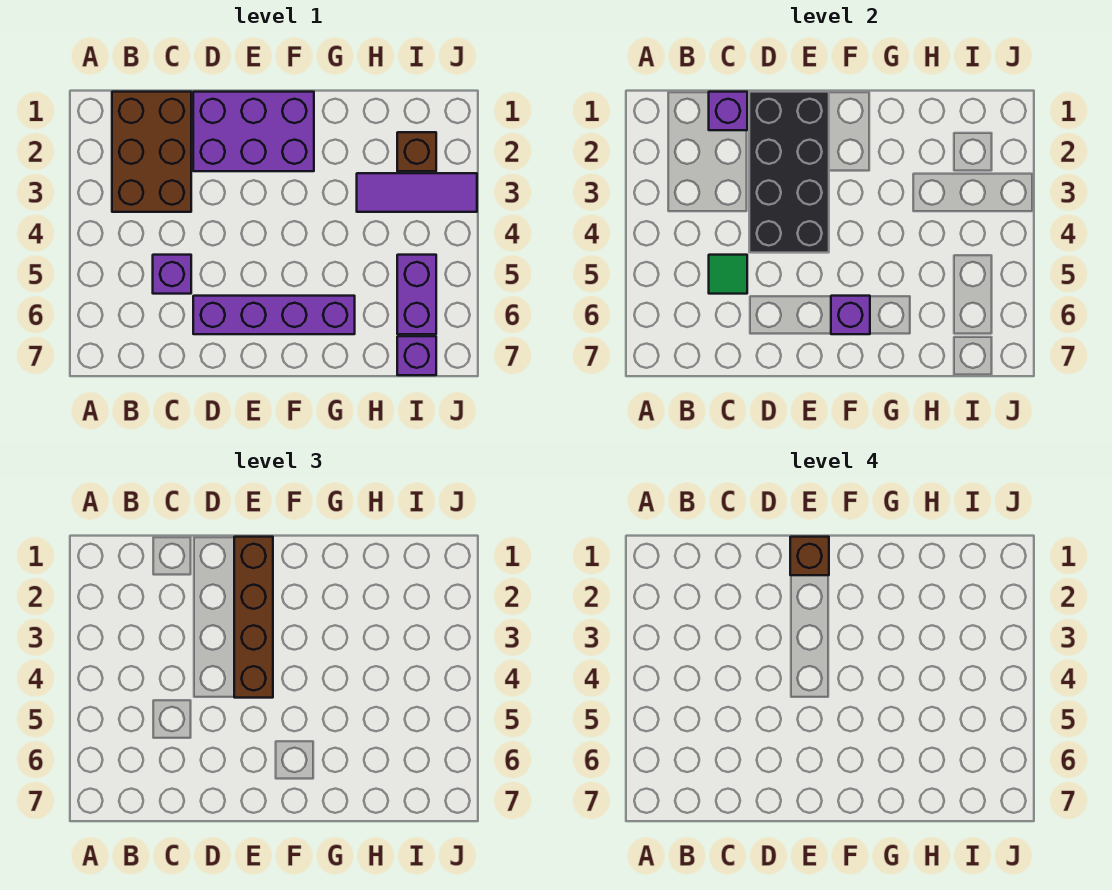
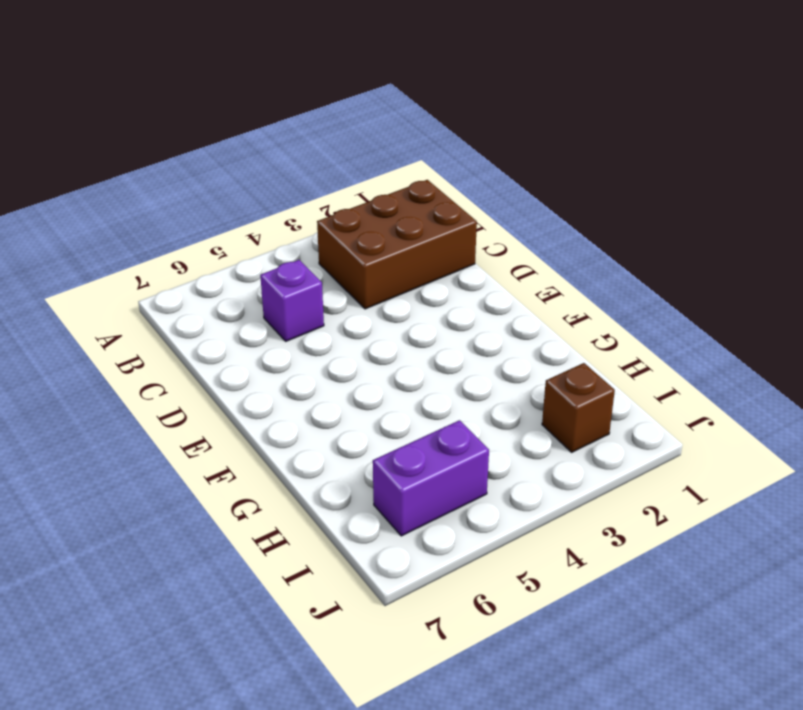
none -> purple 2x3 brick [193,92,314,171]
none -> purple 1x4 brick [193,296,355,334]
none -> purple 1x3 tile [357,173,477,212]

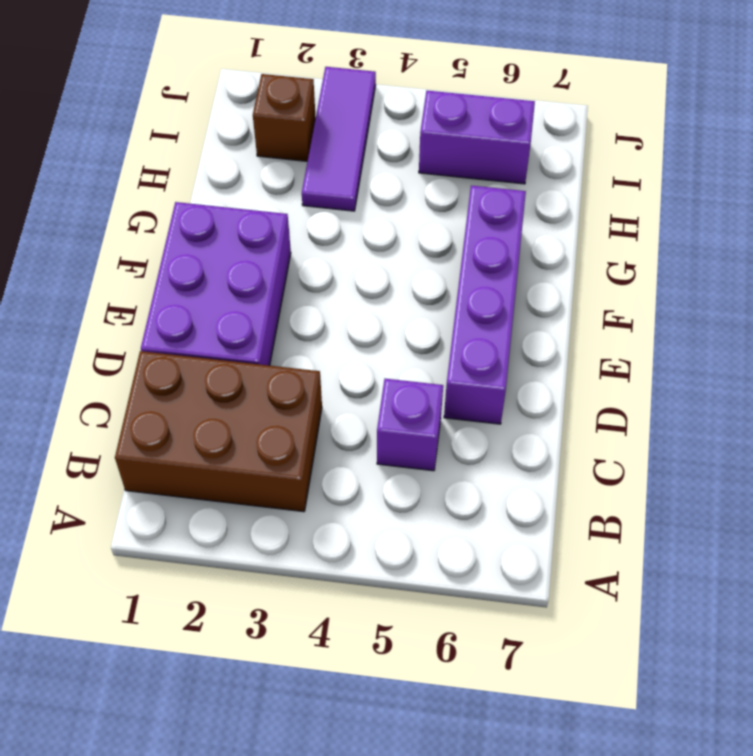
none -> purple 1x1 brick [397,336,436,375]
none -> purple 1x1 brick [709,92,747,130]
none -> green 1x1 tile [709,255,747,294]

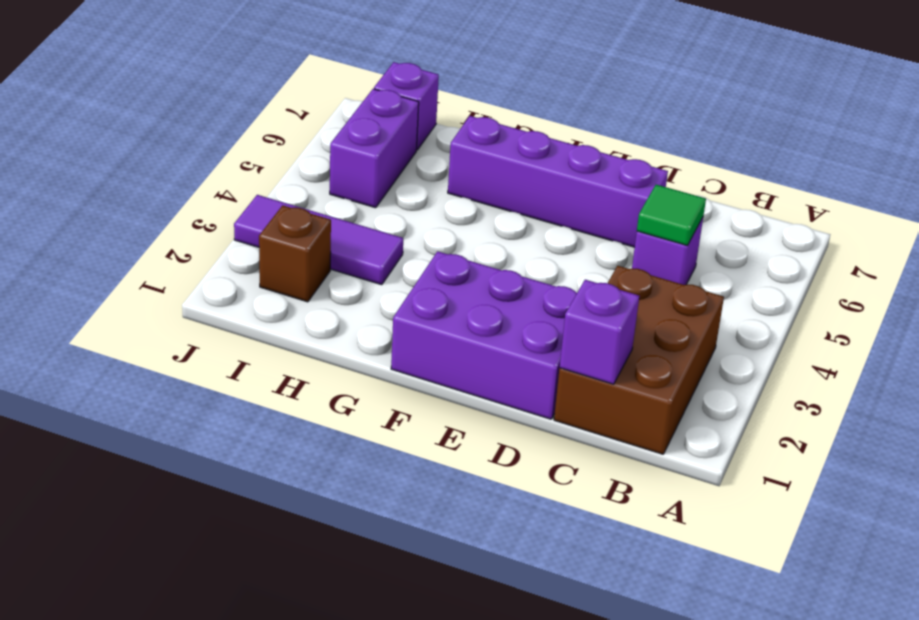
none -> black 2x4 brick [749,92,829,253]
none -> purple 1x1 brick [831,296,870,334]
none -> brown 1x4 brick [234,537,273,698]

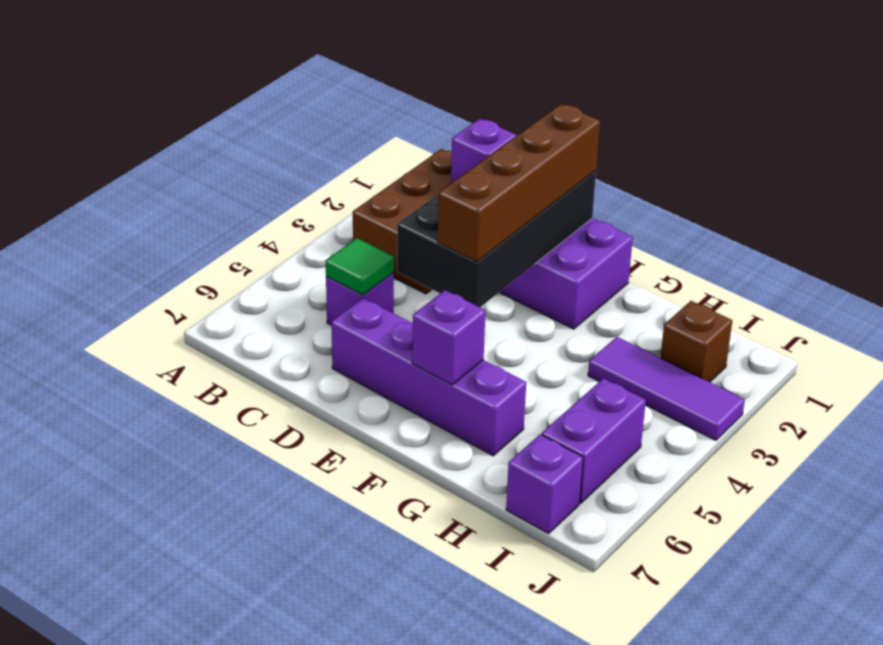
none -> brown 1x1 brick [790,537,829,575]

